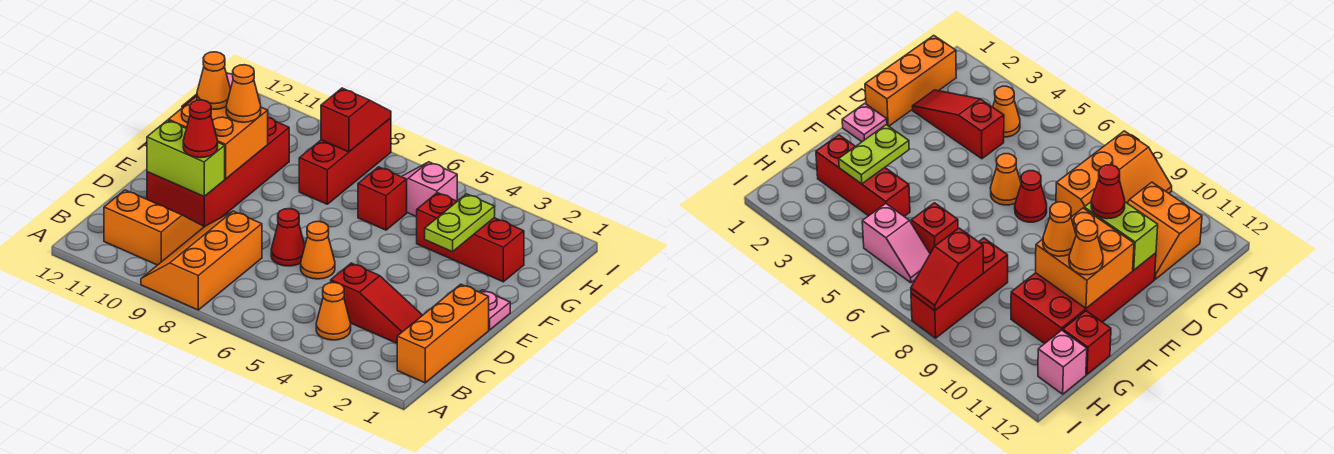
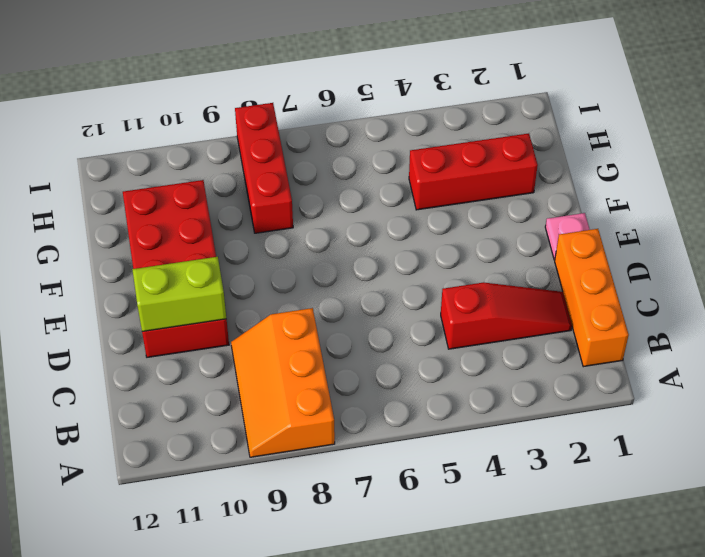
none -> orange 1x1 cone [316,283,351,340]
none -> orange 2x2 slope [104,190,203,265]
none -> orange 1x1 cone [301,221,335,279]

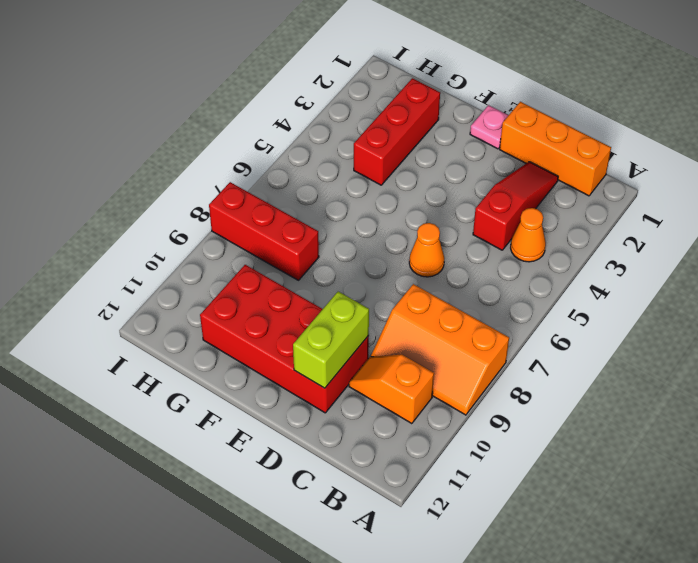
orange 1x2 slope [349,355,434,424] -> orange 2x2 slope [104,190,203,265]
none -> red 1x1 cone [271,209,305,266]
none -> red 1x1 brick [358,167,407,230]
none -> red 1x1 brick [1063,311,1111,374]

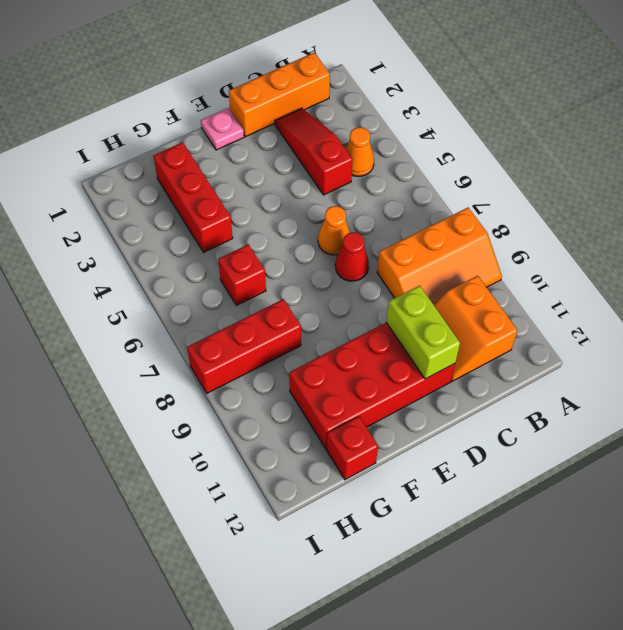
none -> pink 1x2 slope [402,162,458,217]
none -> pink 1x1 brick [1038,330,1087,394]
none -> orange 2x2 brick [168,96,268,179]

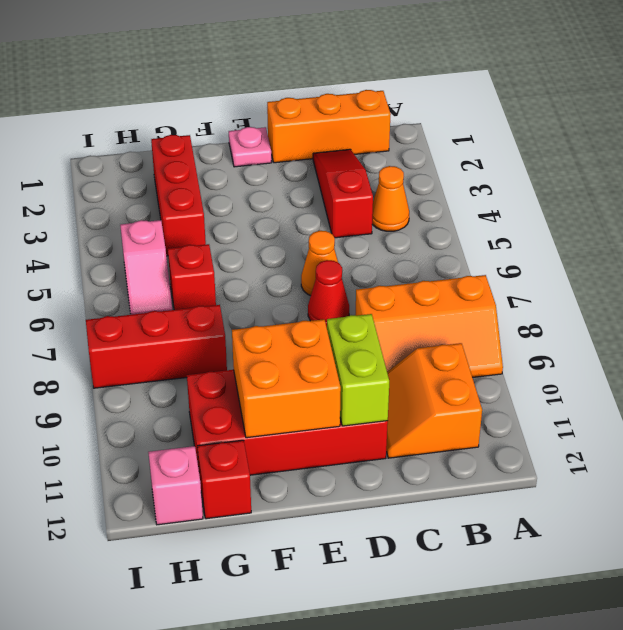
none -> lime 1x2 plate [425,194,495,252]
none -> red 1x2 slope [321,88,391,152]
none -> red 1x1 cone [183,100,218,158]

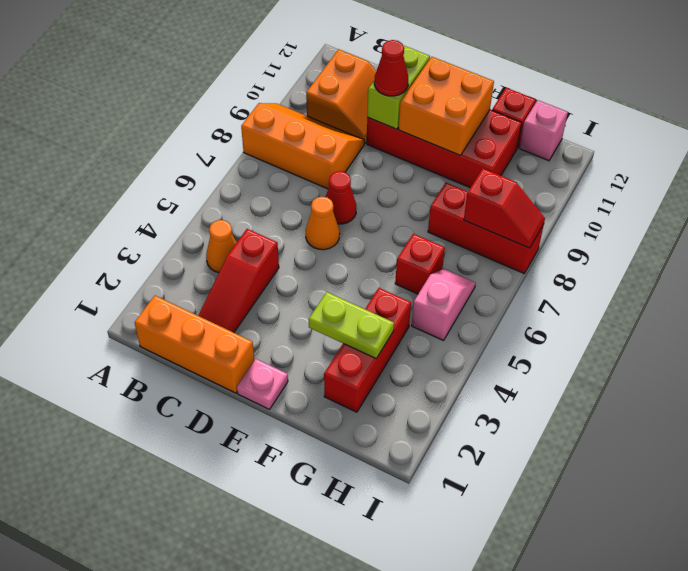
none -> orange 1x1 cone [226,65,261,122]
none -> orange 1x1 cone [197,52,230,109]

